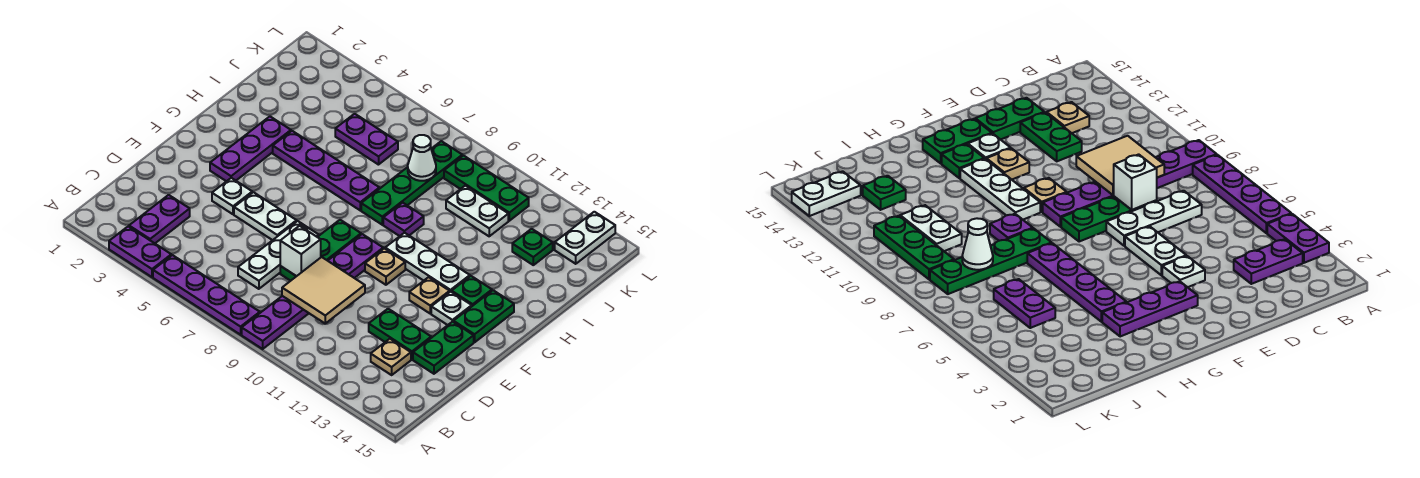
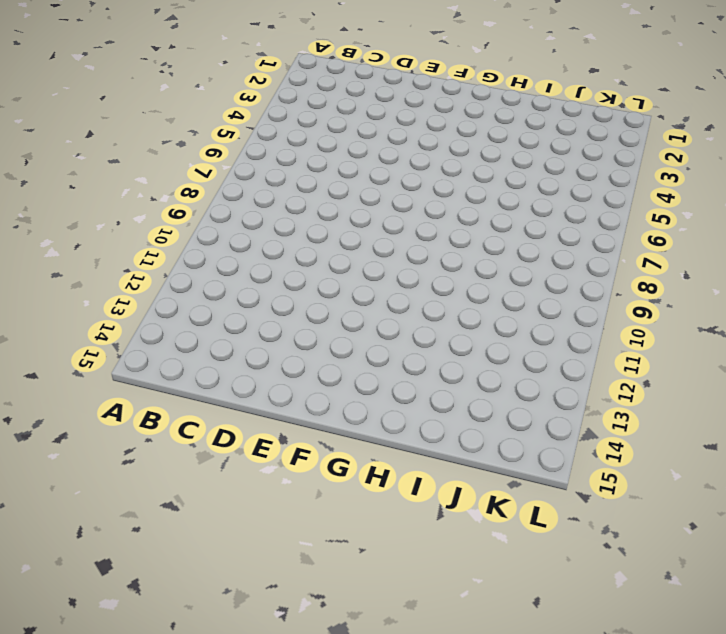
none -> purple 1x2 plate [109,226,171,277]
none -> purple 1x4 plate [153,255,260,335]
none -> purple 1x6 plate [242,234,383,349]

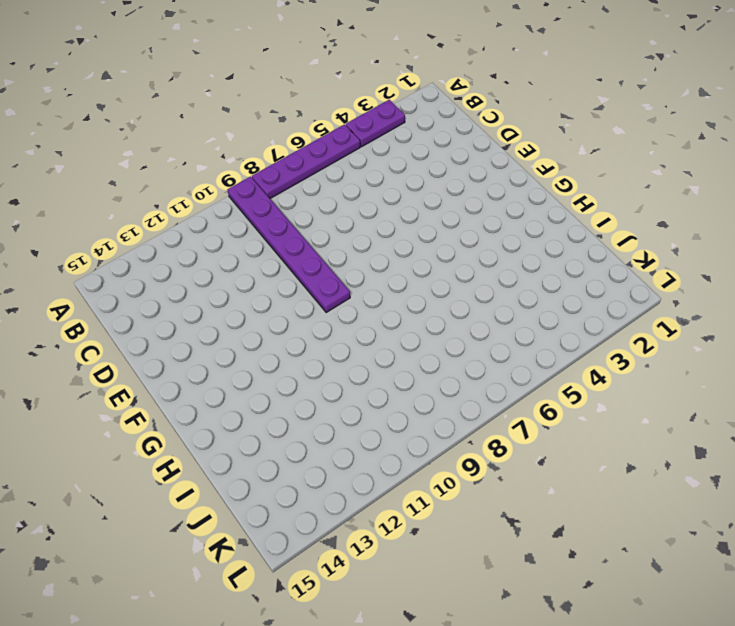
none -> purple 1x2 plate [129,195,190,243]
none -> white 1x3 plate [238,221,319,289]
none -> tan 1x1 plate [371,339,411,375]

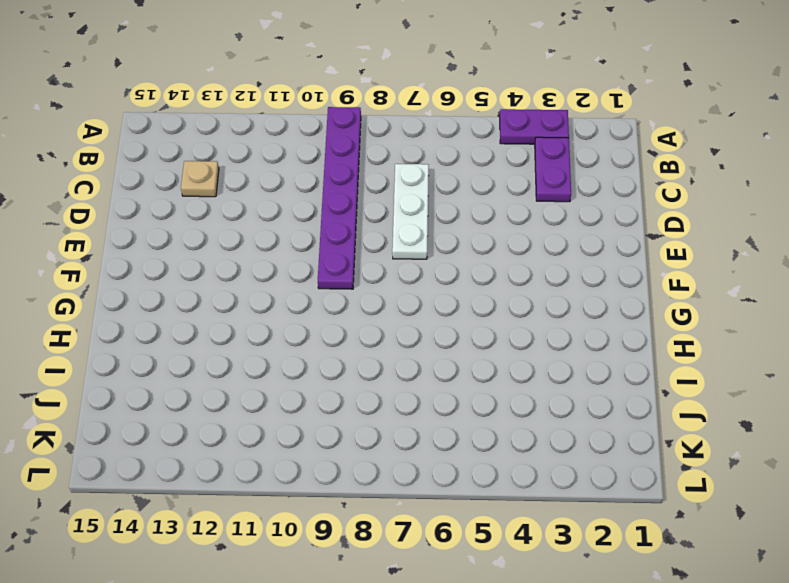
none -> purple 1x4 plate [153,255,260,335]
none -> green 1x3 plate [280,220,361,281]
none -> green 1x2 plate [369,309,431,359]

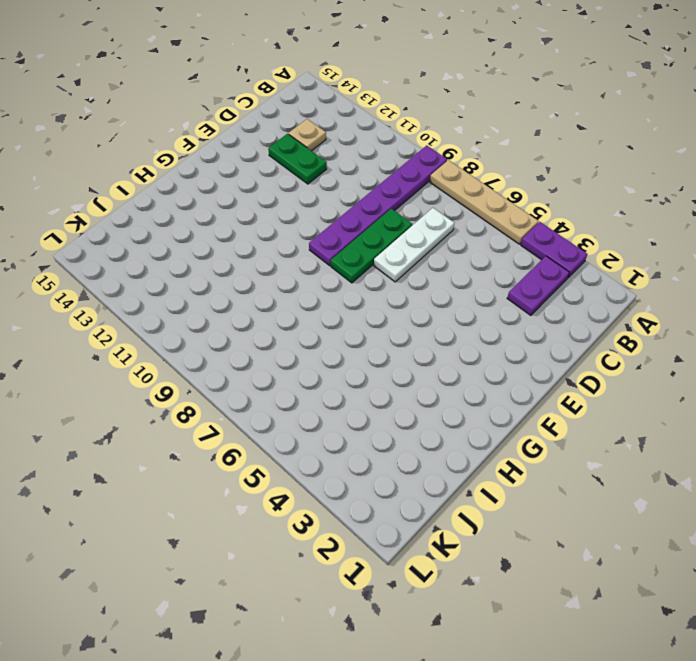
tan 1x4 plate [430,160,539,244] -> purple 1x4 plate [153,255,260,335]
none -> green 1x2 plate [413,322,474,374]
none -> white 1x1 plate [212,178,252,214]
none -> white 1x2 plate [234,192,297,240]

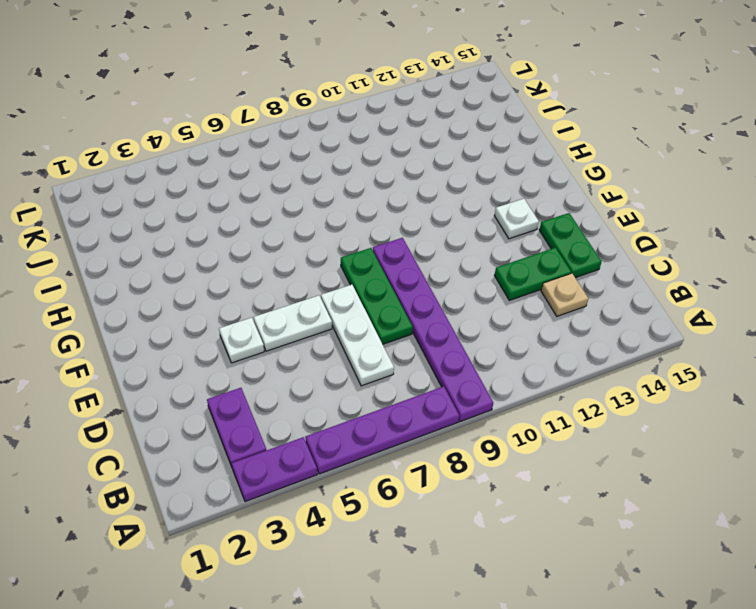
none -> purple 1x3 plate [210,117,291,181]
none -> tan 1x1 plate [365,248,405,285]
none -> tan 1x1 plate [409,277,450,313]

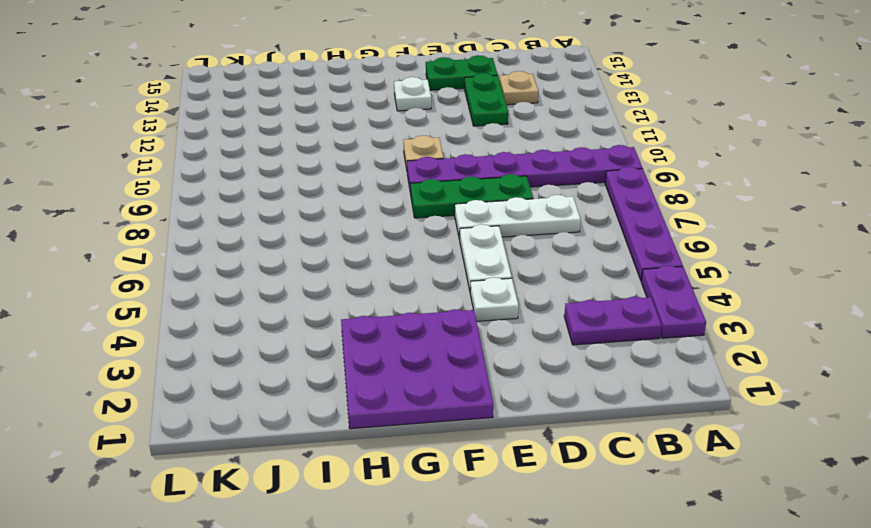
purple 3x3 plate [341,309,493,429] -> purple 1x3 plate [210,117,291,181]
none -> tan 1x1 plate [409,277,450,313]
none -> green 1x2 plate [454,290,514,342]
none -> white 1x3 plate [385,233,470,292]

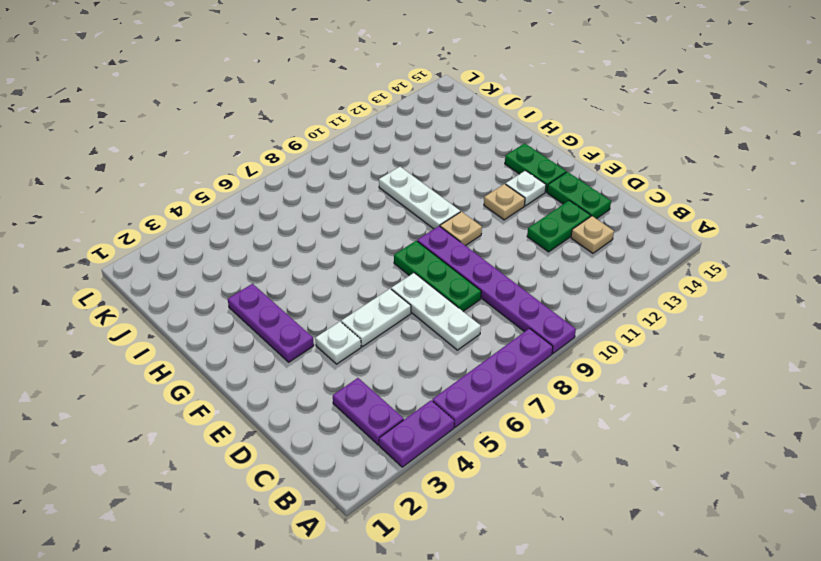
white 1x3 plate [379,167,460,229] -> white 1x3 plate turned to [385,233,470,292]
none -> green 1x1 plate [452,276,492,306]
none -> purple 1x4 plate [273,131,379,210]
none -> green 1x4 plate [361,141,462,225]

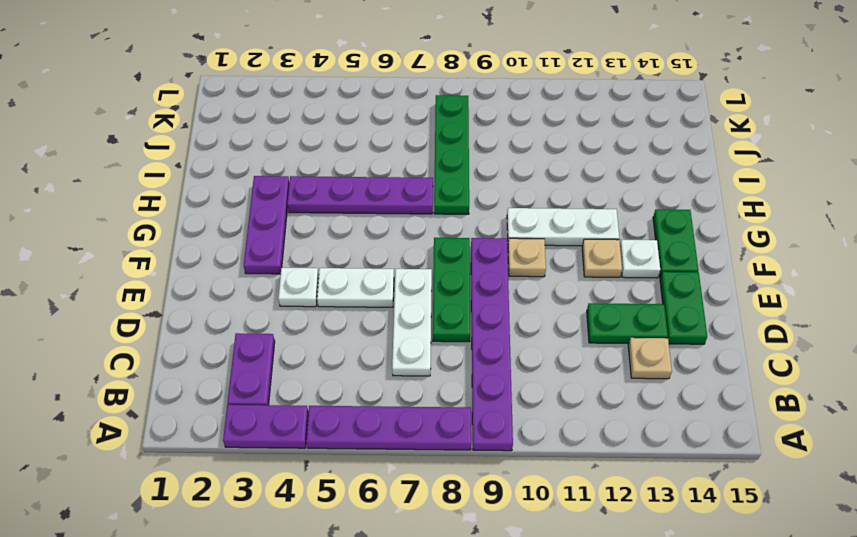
none -> green 1x1 plate [452,276,492,306]
none -> purple 1x1 plate [383,203,424,236]
none -> purple 1x2 plate [335,114,398,165]

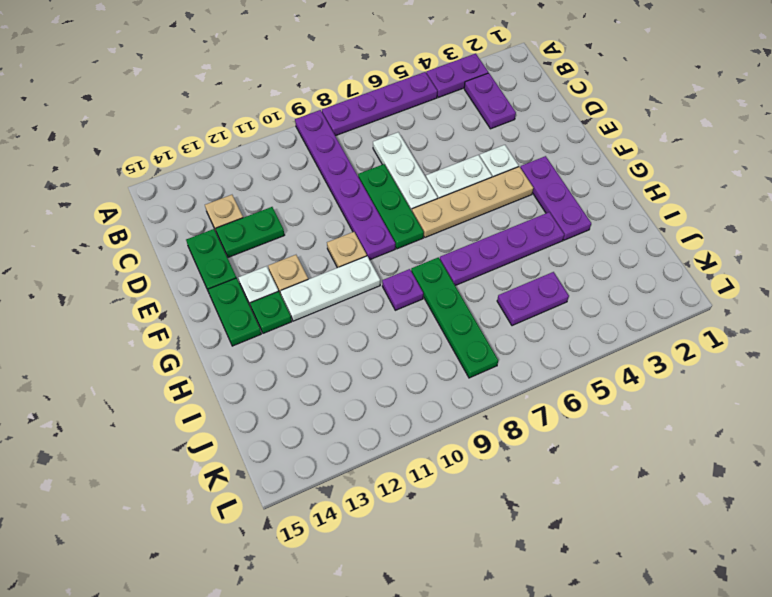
tan 1x4 plate [412,167,533,237] -> none
none -> white 1x2 plate [446,186,508,236]
none -> green 1x1 plate [512,229,553,265]
none -> green 1x3 plate [444,156,529,221]

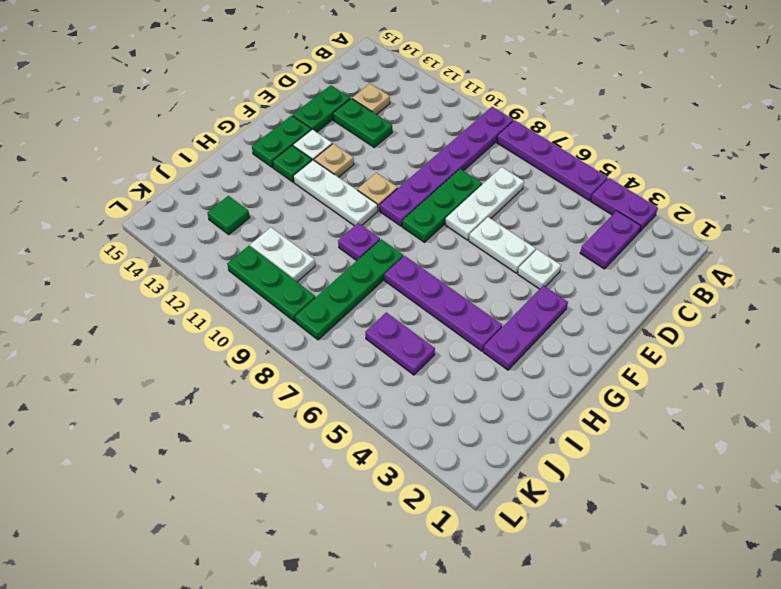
green 1x1 tile [207,196,250,235] -> green 1x1 plate [512,229,553,265]
none -> white 1x2 plate [555,212,615,264]
none -> tan 2x2 tile [282,257,365,323]
none -> white 1x1 brick [280,226,321,276]

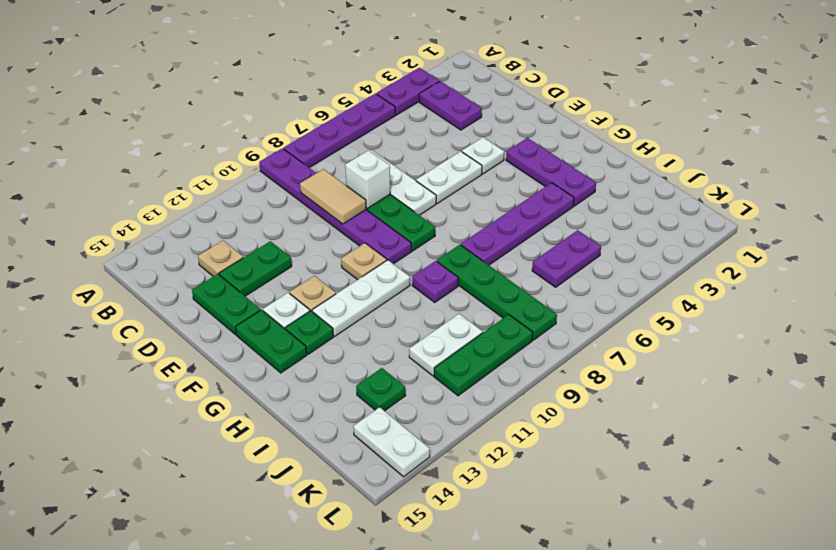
tan 1x2 tile [300,169,366,224] -> tan 2x2 tile [282,257,365,323]
none -> white 1x1 cone [408,135,436,181]

